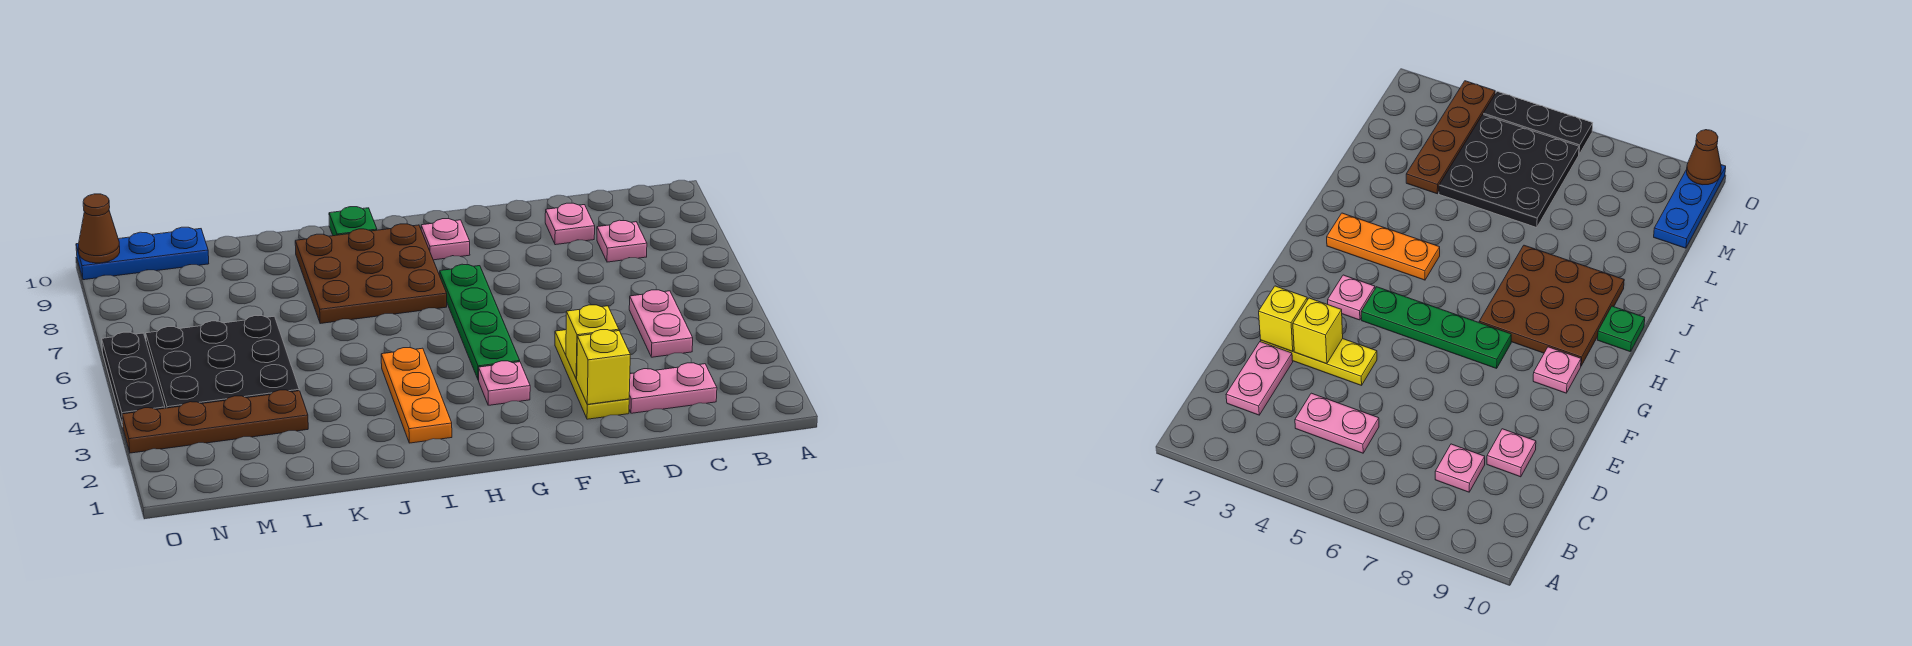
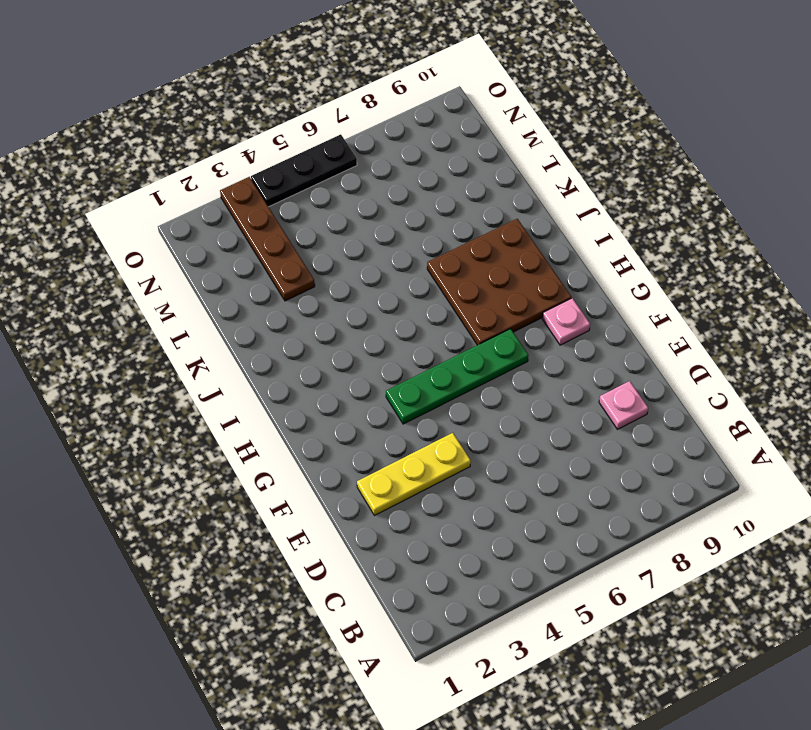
none -> pink 1x2 plate [629,363,717,413]
none -> pink 1x2 plate [629,290,693,357]
none -> pink 1x1 plate [597,220,647,262]

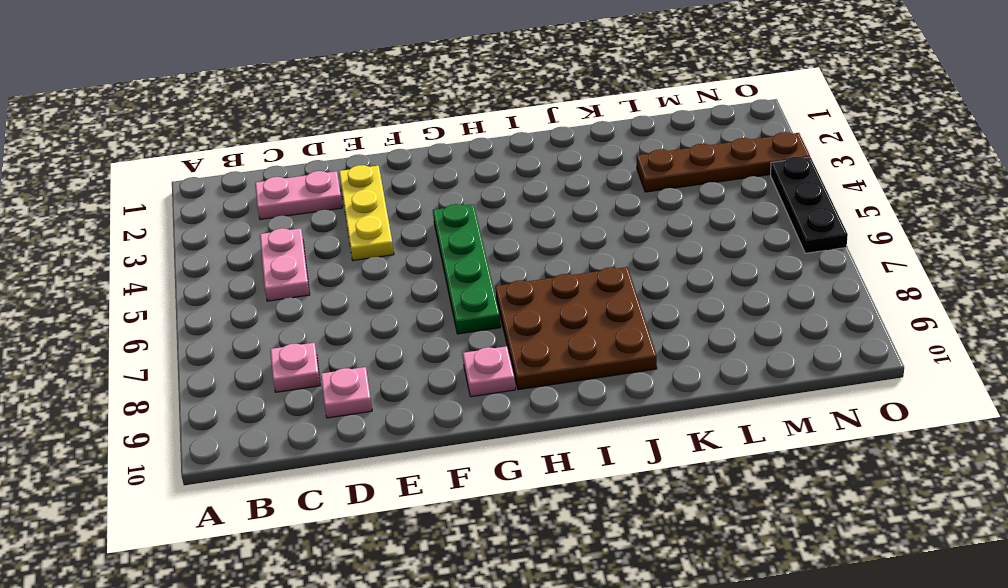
none -> pink 1x1 plate [479,361,530,405]
none -> orange 1x3 plate [381,348,452,443]
none -> green 1x1 plate [329,207,377,236]

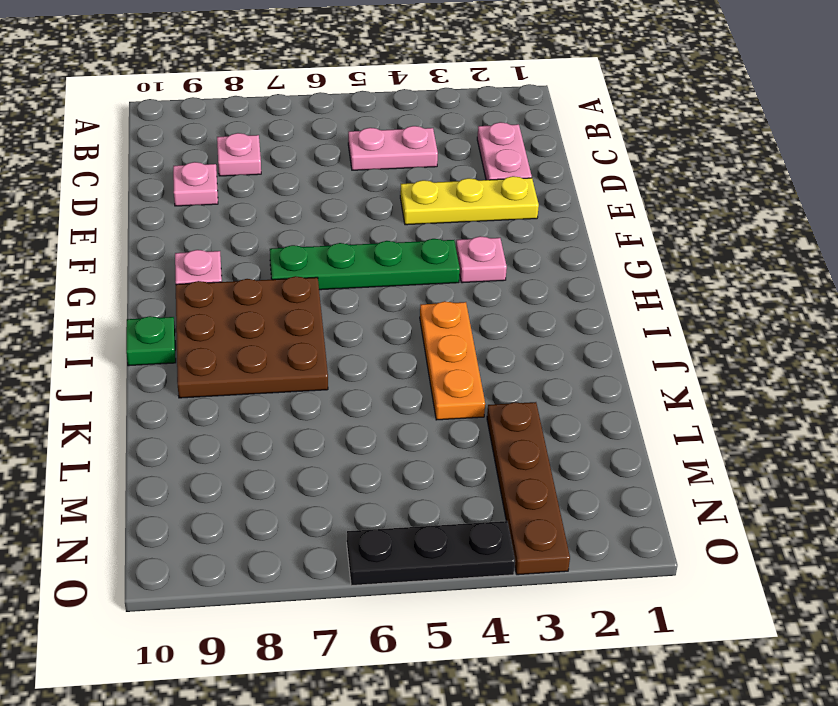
orange 1x3 plate [420,301,485,420] -> orange 1x3 plate turned to [381,348,452,443]
none -> black 3x3 plate [146,316,299,408]
none -> blue 1x3 plate [76,227,209,280]
none -> yellow 1x1 brick [577,330,630,404]

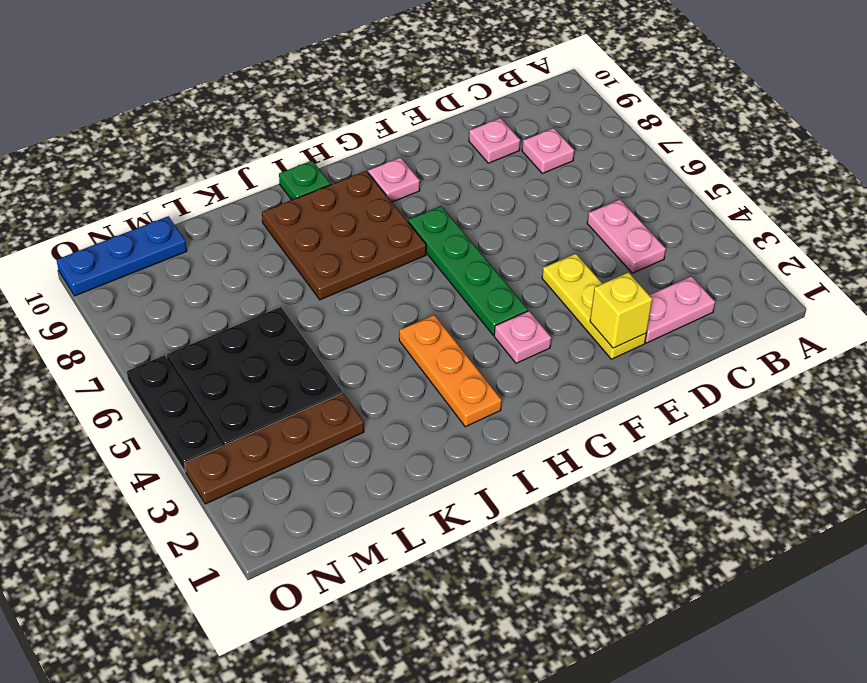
none -> yellow 1x1 brick [566,305,619,379]
none -> brown 1x1 cone [79,194,120,263]

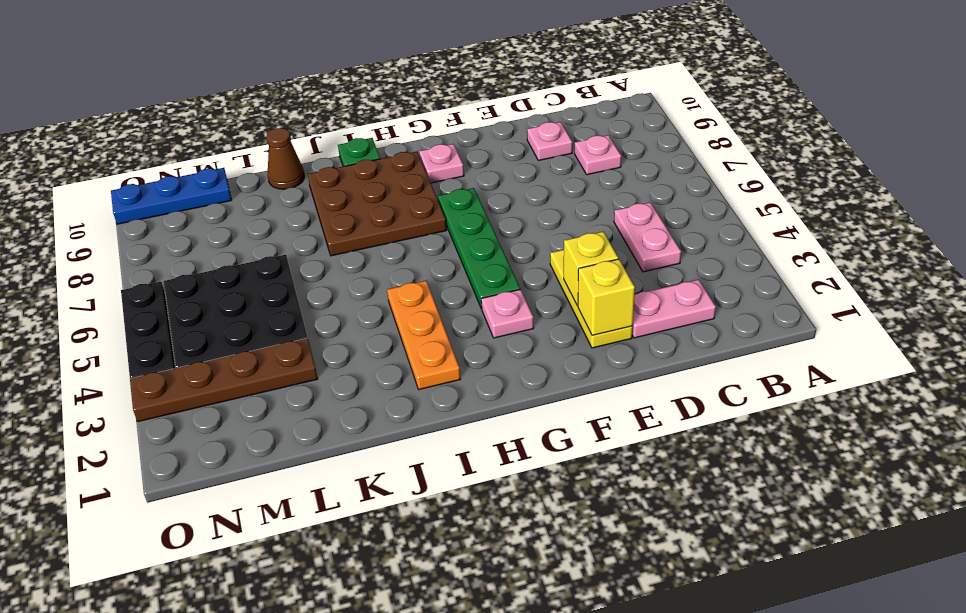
brown 1x1 cone [267,128,304,189] -> brown 1x1 cone moved to [79,194,120,263]

